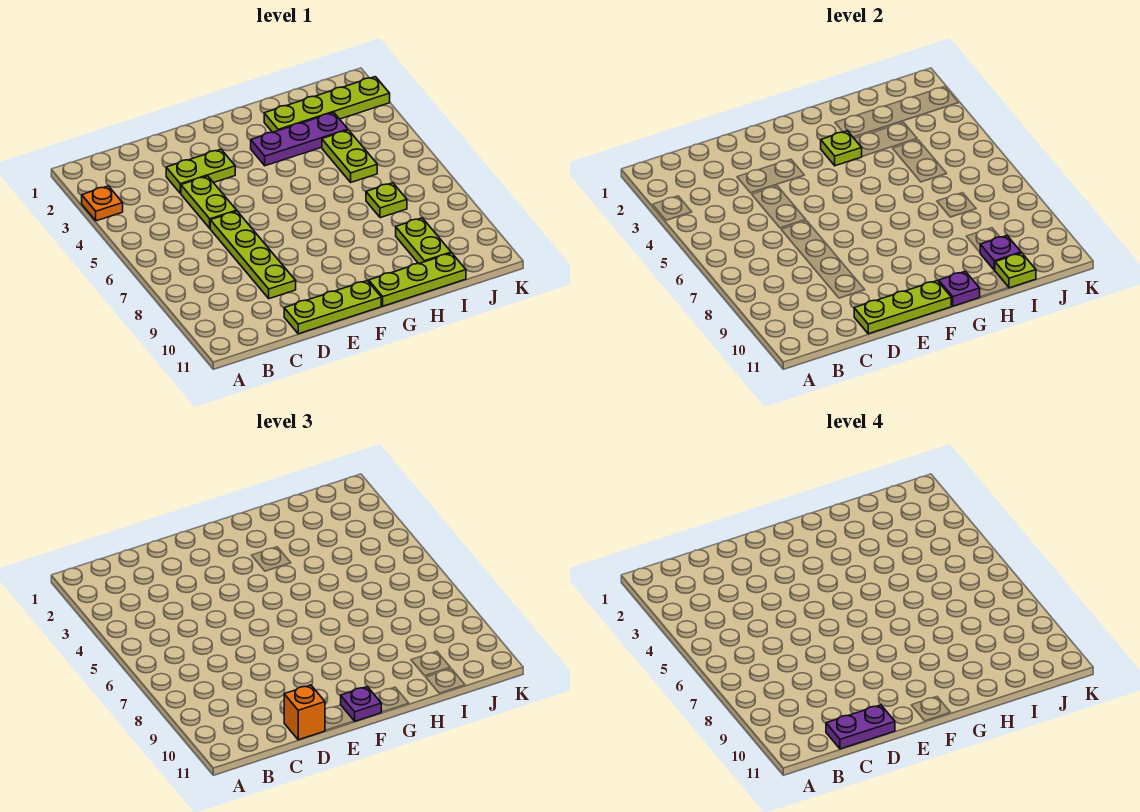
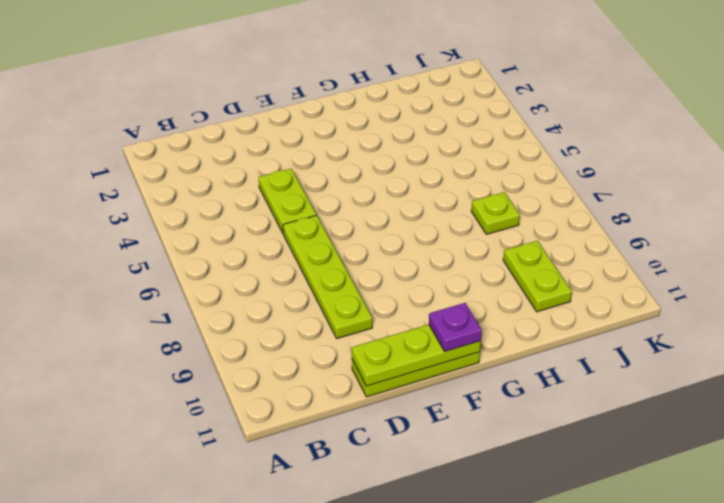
none -> orange 1x1 plate [82,186,123,221]
none -> lime 1x2 plate [166,149,235,193]
none -> purple 1x3 plate [251,113,348,166]

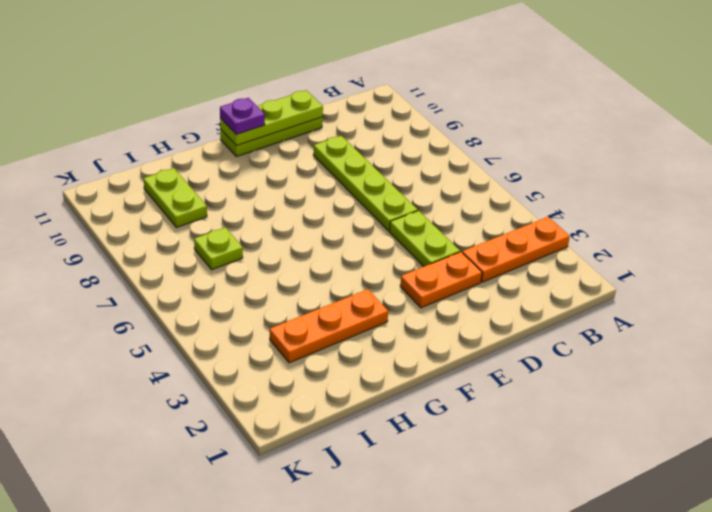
orange 1x3 plate [462,217,570,282] -> orange 1x1 plate [82,186,123,221]
orange 1x2 plate [400,252,482,308] -> lime 1x2 plate [166,149,235,193]
orange 1x3 plate [270,289,388,363] -> purple 1x3 plate [251,113,348,166]
none -> lime 1x3 plate [369,253,466,306]
none -> lime 1x4 plate [264,77,390,132]
none -> lime 1x2 plate [322,130,377,182]

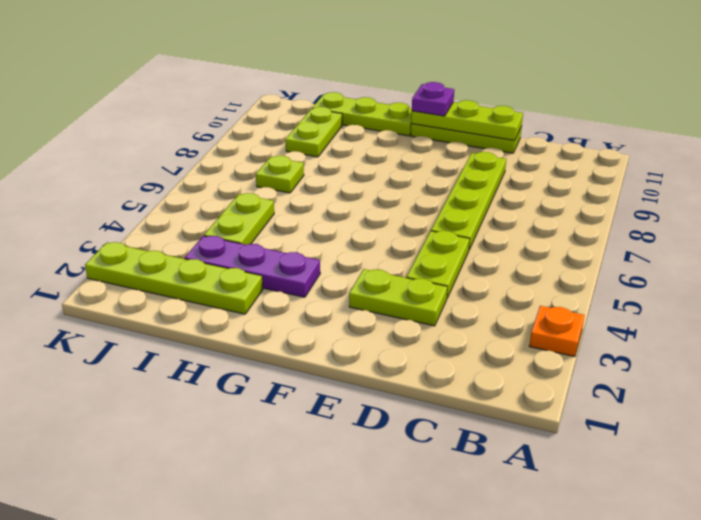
none -> lime 1x1 plate [821,131,862,166]
none -> purple 1x1 plate [939,271,980,306]
none -> purple 1x1 plate [980,236,1021,270]

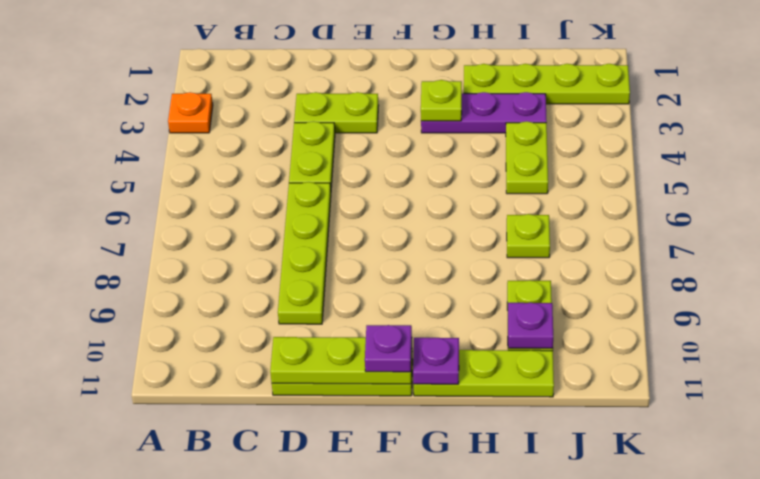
none -> lime 1x1 plate [995,253,1036,288]
none -> orange 1x1 brick [284,685,325,740]
none -> purple 1x2 plate [826,705,895,749]

